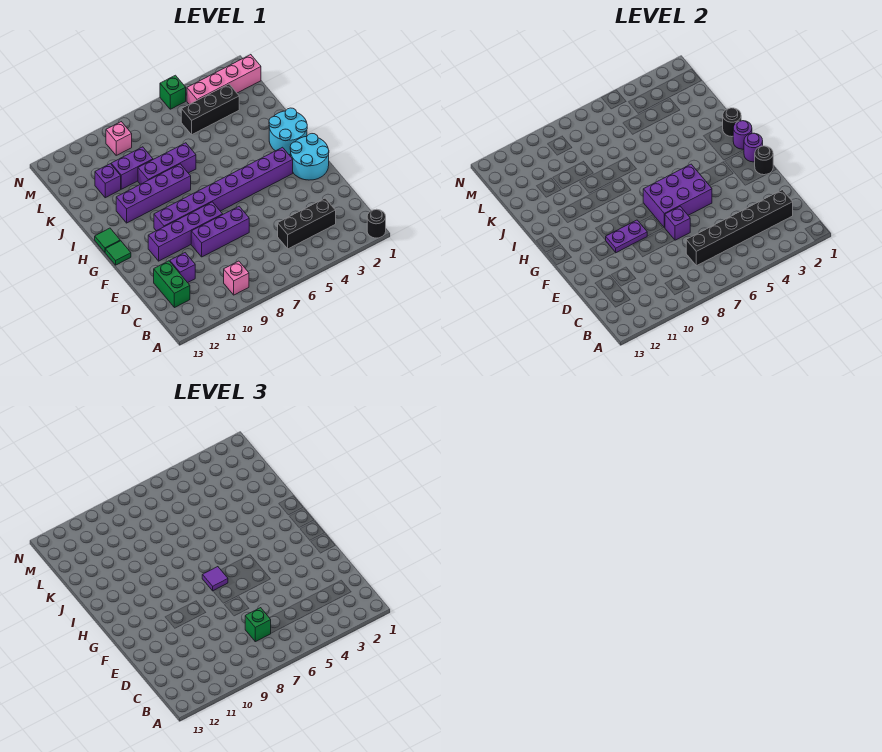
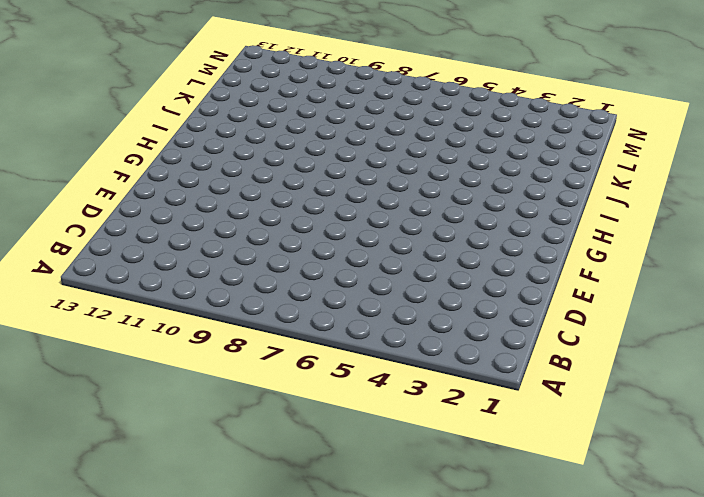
none -> black 1x1 round brick [367,209,386,238]
none -> pink 1x1 brick [224,261,249,295]
none -> black 1x3 brick [278,198,336,249]
none -> green 1x2 brick [154,261,190,308]

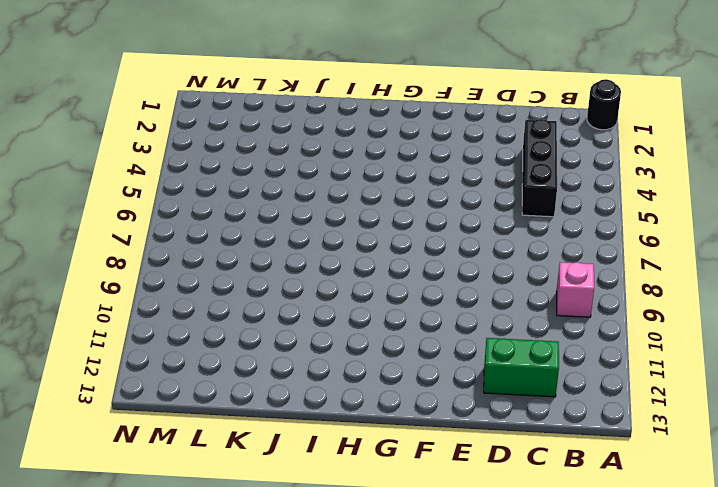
none -> purple 1x1 brick [170,253,195,283]
none -> purple 1x3 brick [191,206,249,257]
none -> cyan 2x2 round brick [290,134,329,180]
none -> purple 1x4 brick [148,202,223,261]

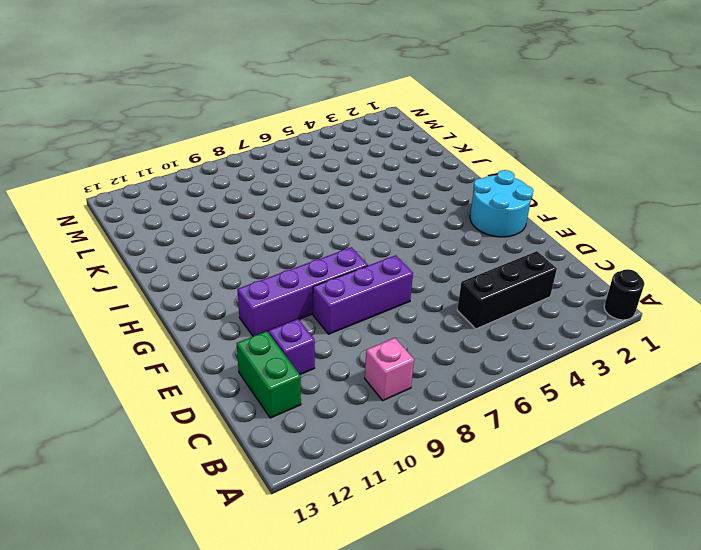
none -> purple 1x8 brick [154,147,293,231]
none -> green 1x1 tile [105,241,131,265]
none -> cyan 2x2 round brick [269,108,307,155]
none -> green 1x1 tile [95,228,120,252]

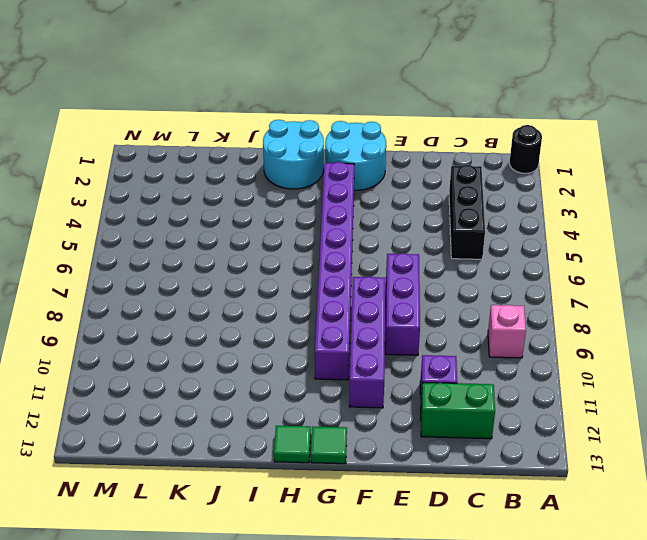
none -> purple 1x4 brick [116,164,191,223]
none -> purple 1x3 brick [138,143,196,184]
none -> purple 1x2 brick [111,147,153,189]
none -> purple 1x1 brick [95,164,121,198]

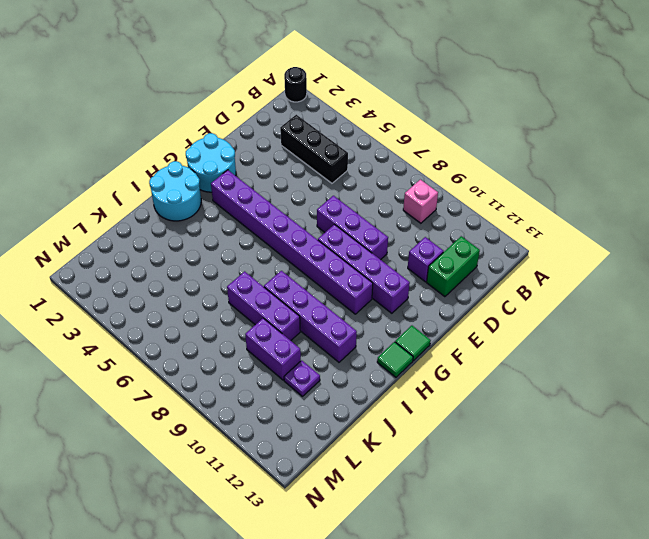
purple 1x1 plate [284,360,320,396] -> purple 1x1 brick [95,164,121,198]
none -> black 1x3 brick [181,84,239,134]
none -> pink 1x4 brick [187,55,261,104]
none -> pink 1x1 brick [106,122,132,155]
none -> green 1x1 brick [160,75,186,109]

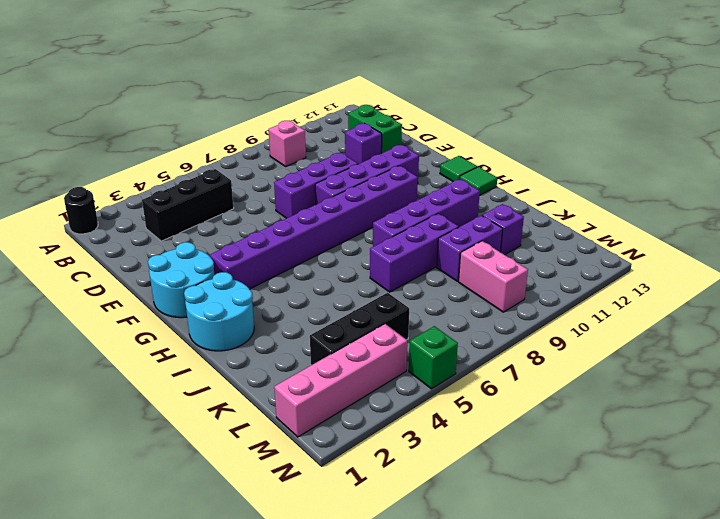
pink 1x2 brick [459,241,528,312] -> pink 1x1 brick [106,122,132,155]
none -> black 1x6 brick [686,190,793,266]
none -> purple 1x1 brick [665,206,690,240]
none -> black 1x1 round brick [755,146,773,175]
none -> purple 2x3 brick [643,164,712,228]

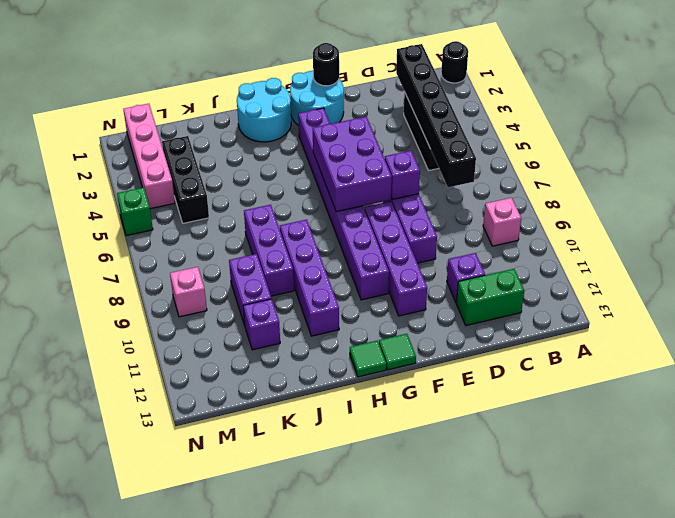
none -> purple 1x2 plate [606,220,647,253]
none -> purple 1x1 round brick [744,133,763,162]
none -> purple 1x1 round brick [733,121,752,149]
none -> black 1x1 round brick [723,108,741,137]

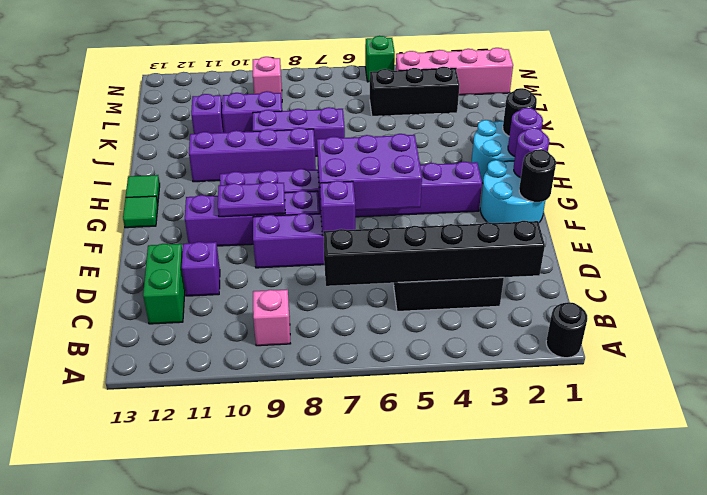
none -> green 1x1 brick [245,608,271,642]
none -> purple 1x1 tile [202,567,228,591]

